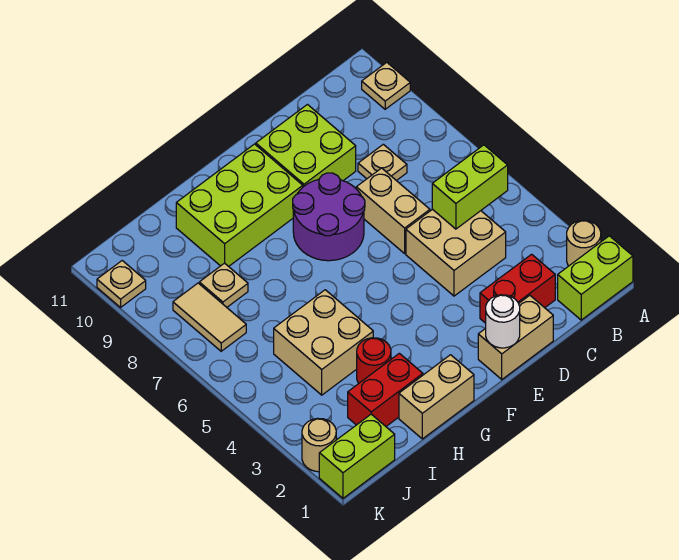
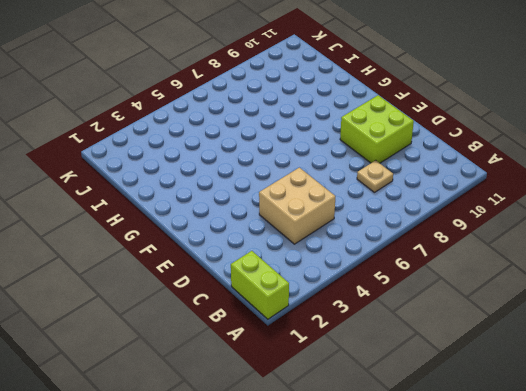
none -> tan 1x1 round brick [567,220,601,266]
none -> tan 1x1 plate [362,62,410,109]
none -> red 1x2 brick [480,254,555,323]

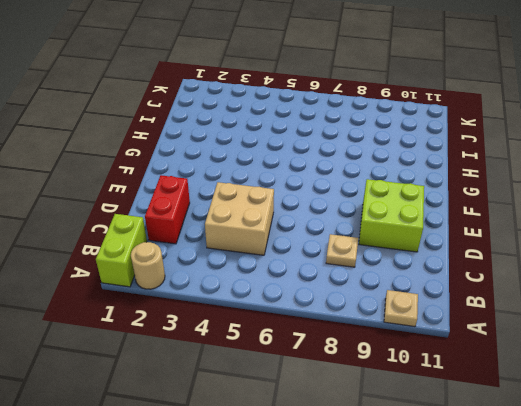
none -> tan 1x2 brick [478,295,553,379]
none -> tan 1x2 brick [356,168,430,253]
none -> purple 2x2 round brick [293,173,365,261]

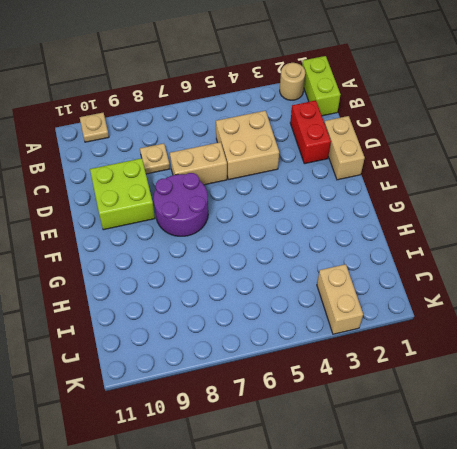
tan 1x2 brick [317,264,363,334] -> tan 1x2 brick moved to [399,355,474,439]
none -> lime 2x3 brick [176,144,303,266]
none -> red 1x2 brick [348,353,423,426]
none -> red 1x1 round brick [357,338,391,383]

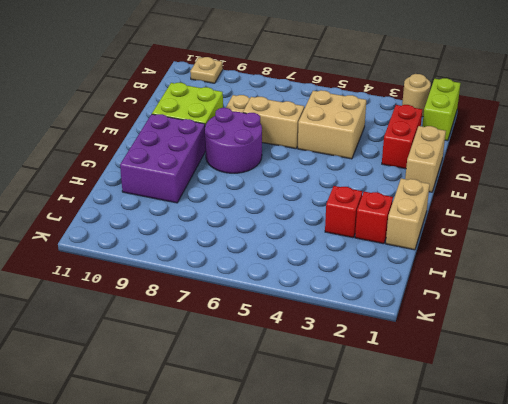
purple 2x3 brick [120,114,206,203] -> lime 2x3 brick [176,144,303,266]
red 1x1 brick [355,192,393,244] -> red 1x2 brick [348,353,423,426]
red 1x1 brick [325,186,362,238] -> red 1x1 round brick [357,338,391,383]
none -> tan 2x2 brick [274,290,373,395]
none -> tan 1x1 plate [199,263,248,307]
none -> lime 1x2 brick [319,414,395,498]

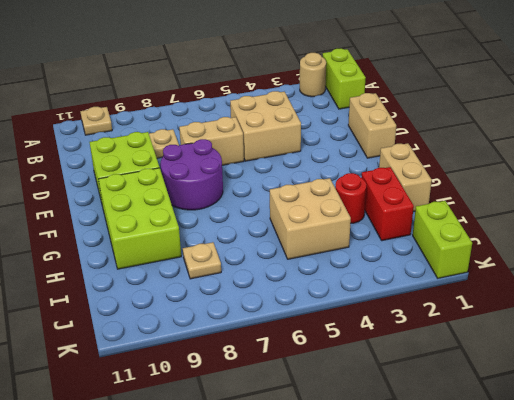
none -> red 1x2 brick [480,254,555,323]
none -> tan 1x2 tile [173,283,246,351]
none -> tan 1x1 round brick [302,418,336,472]

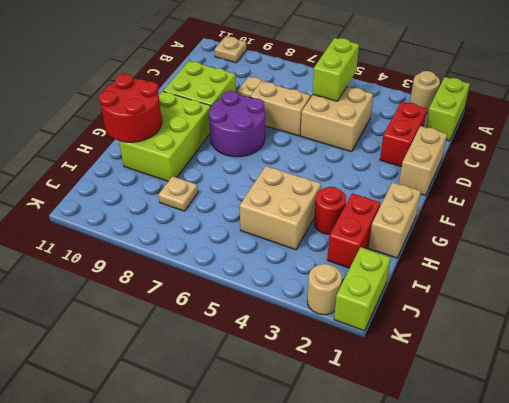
red 2x2 round brick [99,74,162,142] -> none
none -> tan 1x2 tile [173,283,246,351]
none -> tan 1x1 plate [97,261,146,307]
none -> white 1x1 round brick [486,295,520,348]

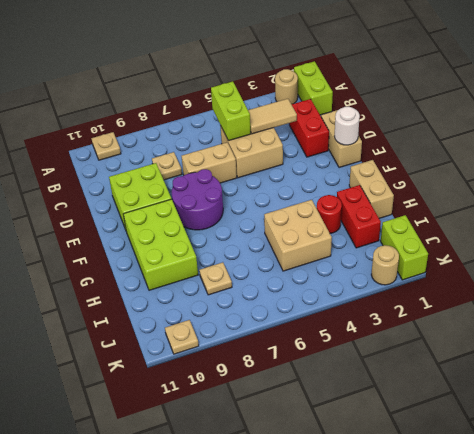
tan 1x2 tile [248,99,297,134] -> tan 1x2 tile moved to [173,283,246,351]

